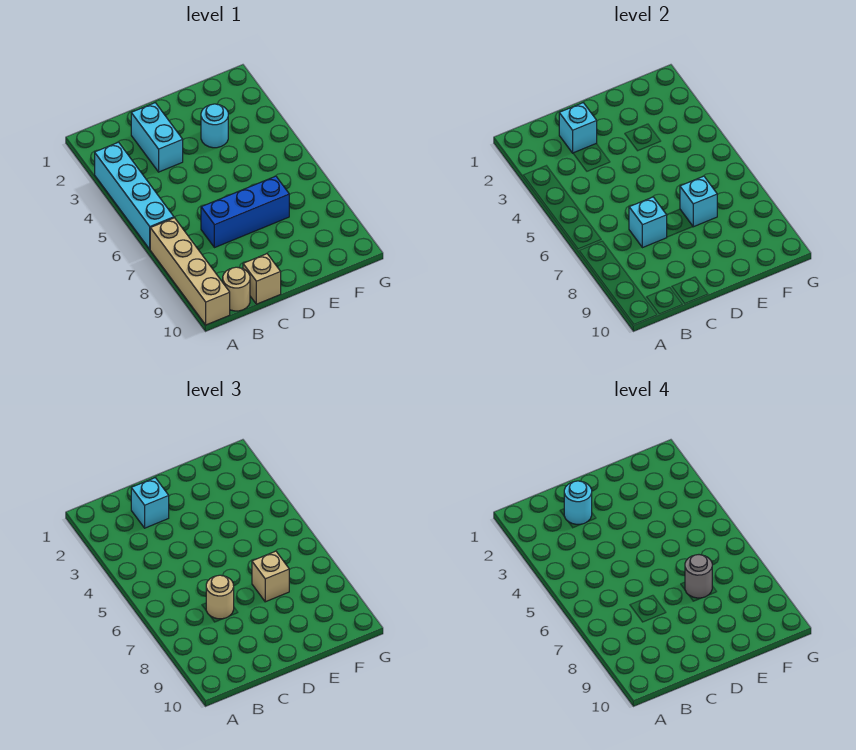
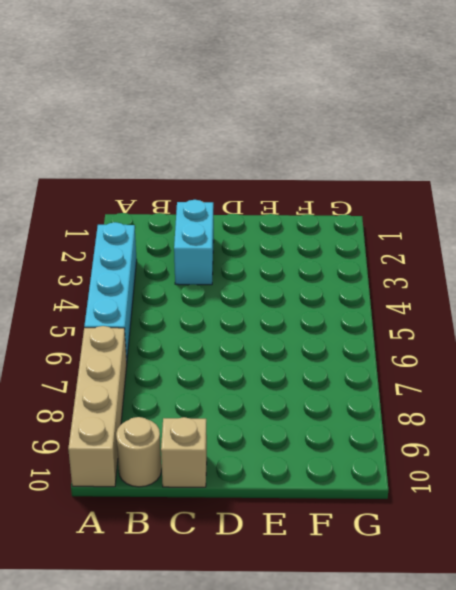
none -> blue 1x3 brick [201,176,289,248]
none -> cyan 1x1 round brick [201,104,228,148]
none -> cyan 1x1 brick [559,103,597,153]

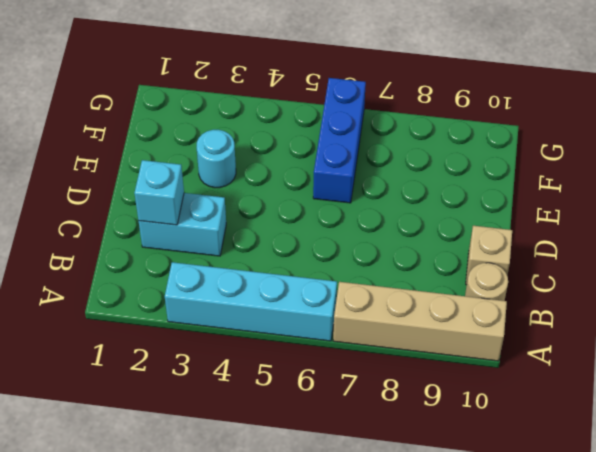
blue 1x3 brick [313,78,366,203] -> blue 1x3 brick moved to [201,176,289,248]
none -> cyan 1x1 brick [629,197,667,248]
none -> cyan 1x1 brick [680,176,717,227]
none -> cyan 1x1 brick [131,478,169,528]

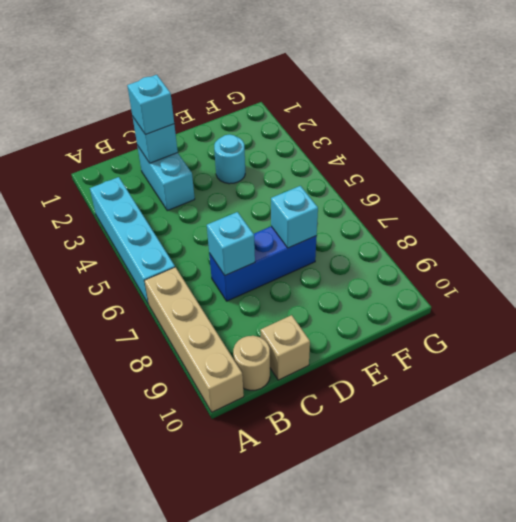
none -> tan 1x1 round brick [206,575,234,619]
none -> tan 1x1 brick [252,551,289,602]
none -> cyan 1x1 round brick [564,481,592,525]

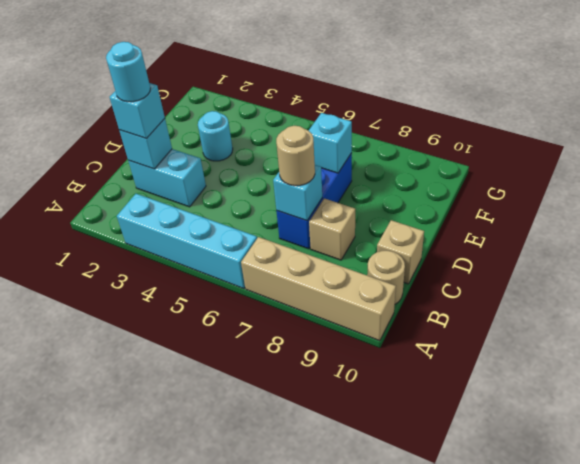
tan 1x1 brick [309,199,355,260] -> tan 1x1 brick moved to [252,551,289,602]
none -> grey 1x1 round brick [685,555,712,598]

